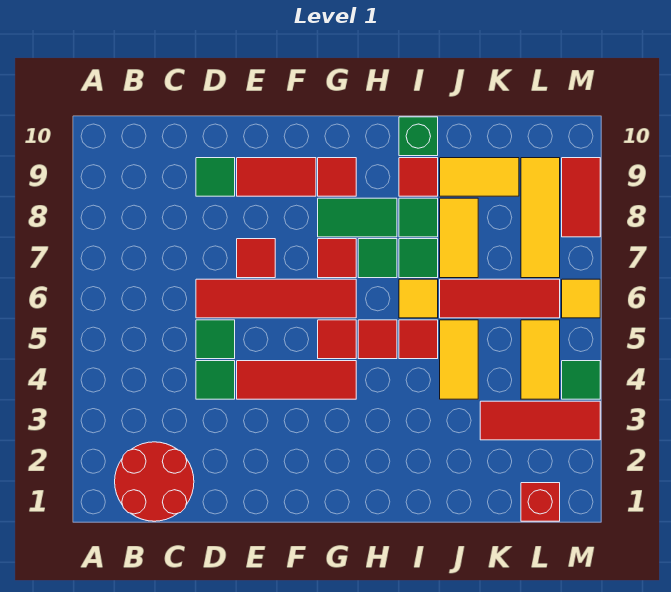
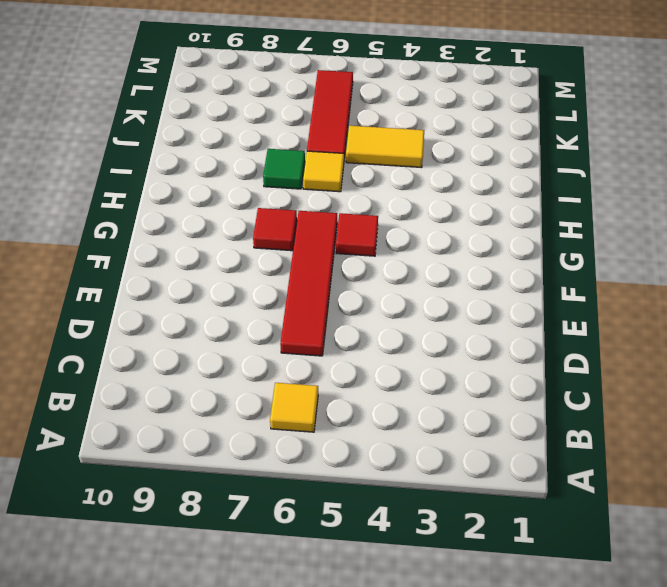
yellow 1x1 tile [270,383,318,432] -> yellow 1x1 tile moved to [562,279,600,318]
none -> red 2x2 round brick [115,442,194,521]
none -> green 1x1 tile [196,361,235,399]
none -> green 1x1 tile [196,320,235,359]
none -> green 1x1 tile [196,158,235,196]

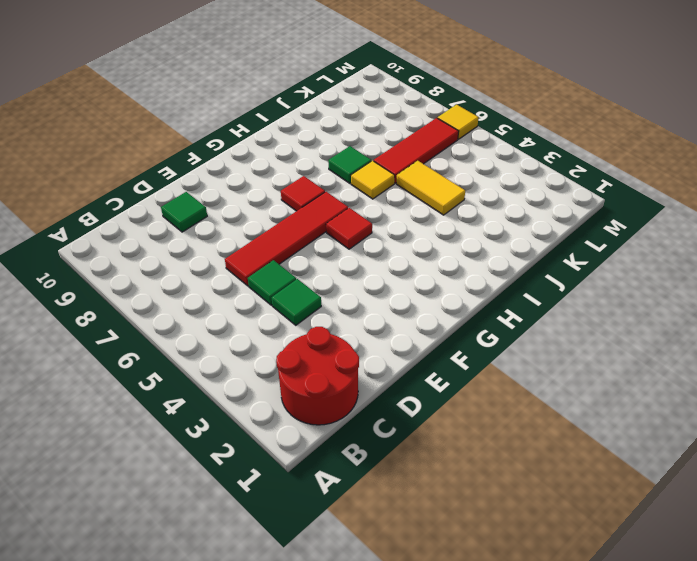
none -> red 1x3 tile [237,361,356,399]
none -> red 1x1 tile [237,239,275,278]
none -> red 1x2 tile [237,158,316,196]
none -> green 1x2 tile [318,198,397,237]

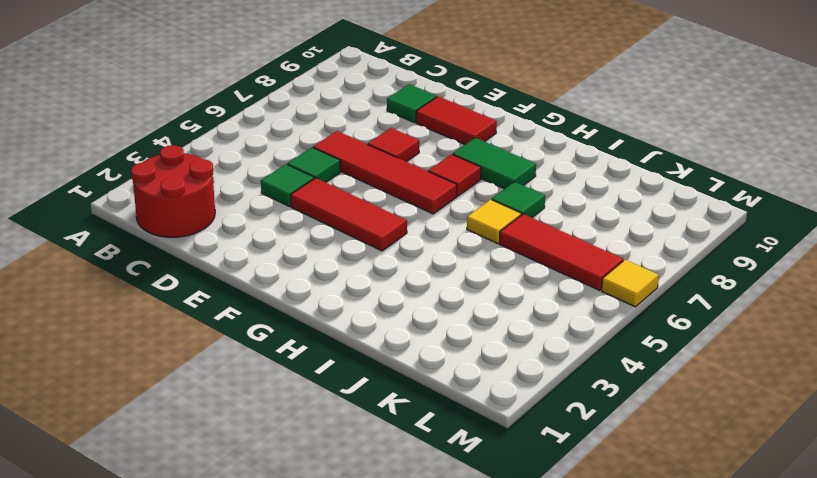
none -> red 1x1 tile [318,320,356,359]
none -> red 1x1 tile [318,158,356,196]
none -> red 1x1 tile [358,320,397,359]
none -> green 1x1 tile [358,239,397,278]

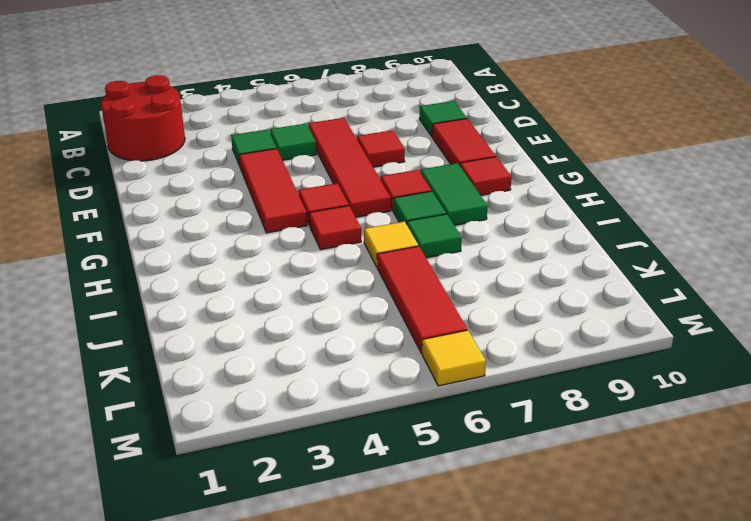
none -> red 1x1 tile [399,320,438,359]
none -> green 1x1 tile [399,198,438,237]
none -> red 1x1 tile [399,158,438,196]
none -> green 1x1 brick [399,117,438,156]

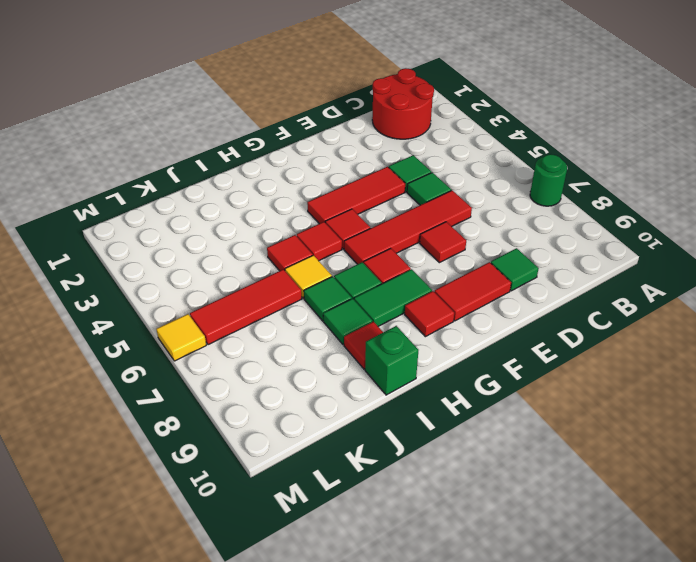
green 1x1 round brick [530,154,567,206] -> none
none -> yellow 1x2 tile [440,320,478,399]
none -> yellow 1x2 tile [440,198,478,278]
none -> yellow 1x2 tile [440,158,519,196]
none -> red 1x3 tile [480,401,600,440]

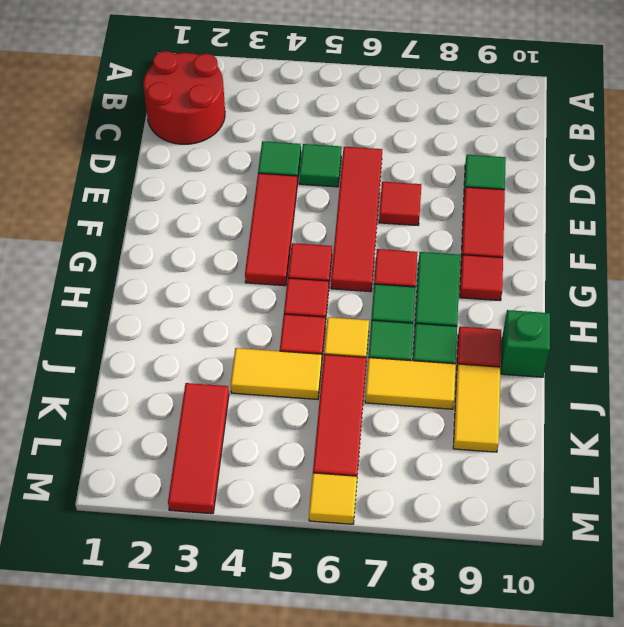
none -> red 1x1 brick [521,483,560,521]
none -> yellow 1x2 tile [521,320,560,399]
none -> yellow 1x3 tile [521,158,560,278]
none -> green 1x1 tile [562,361,600,399]

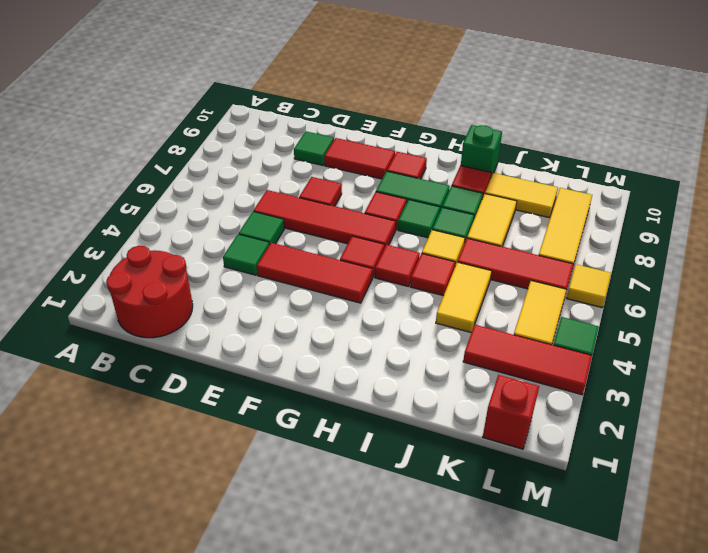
none -> red 1x2 tile [562,158,600,237]

